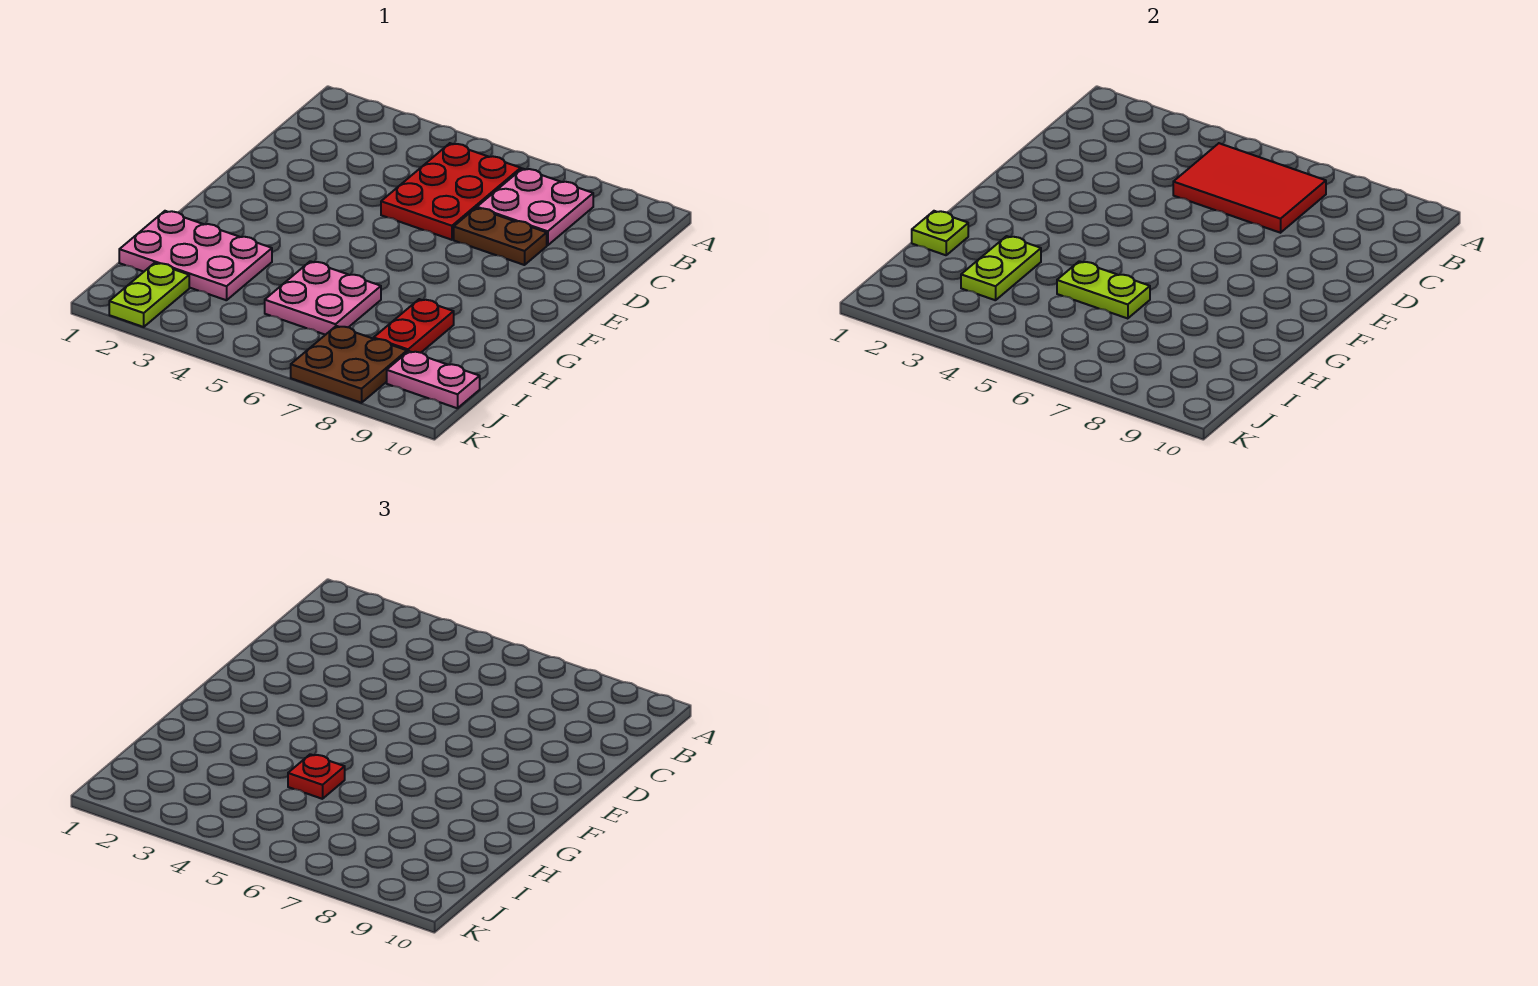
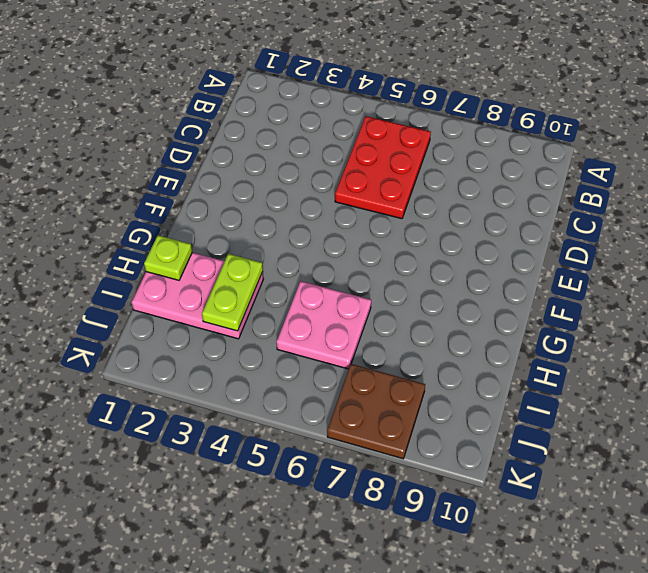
none -> pink 2x2 plate [477,169,593,245]
none -> brown 1x2 plate [454,208,547,265]
none -> red 1x2 plate [374,299,454,353]

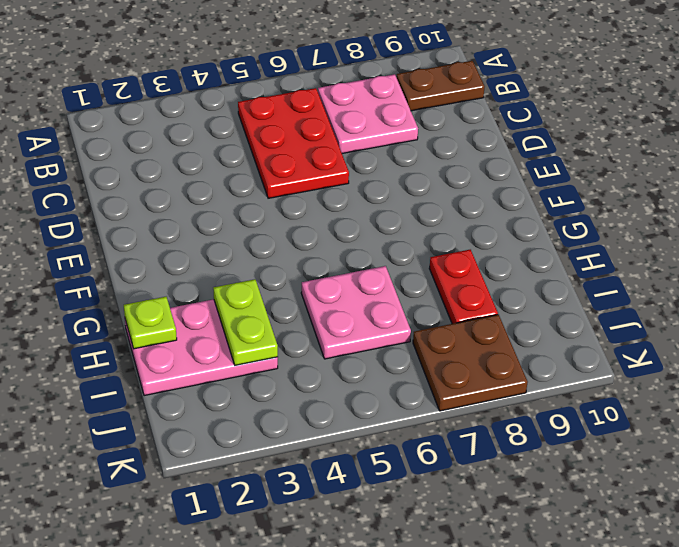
brown 1x2 plate [397,61,485,111] -> brown 1x2 plate moved to [454,208,547,265]
none -> lime 1x2 plate [109,263,189,327]
none -> pink 1x2 plate [387,351,480,408]
none -> red 2x3 tile [1173,143,1326,233]

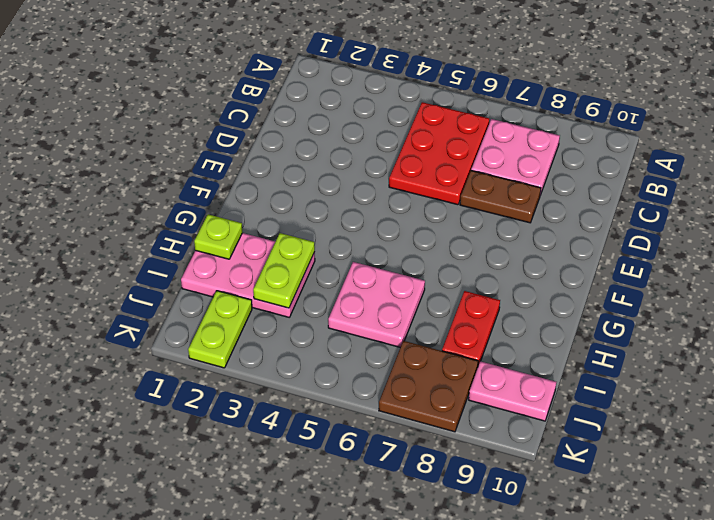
none -> red 2x3 tile [1173,143,1326,233]
none -> lime 1x2 plate [1057,261,1150,319]
none -> red 1x1 plate [288,754,345,799]

